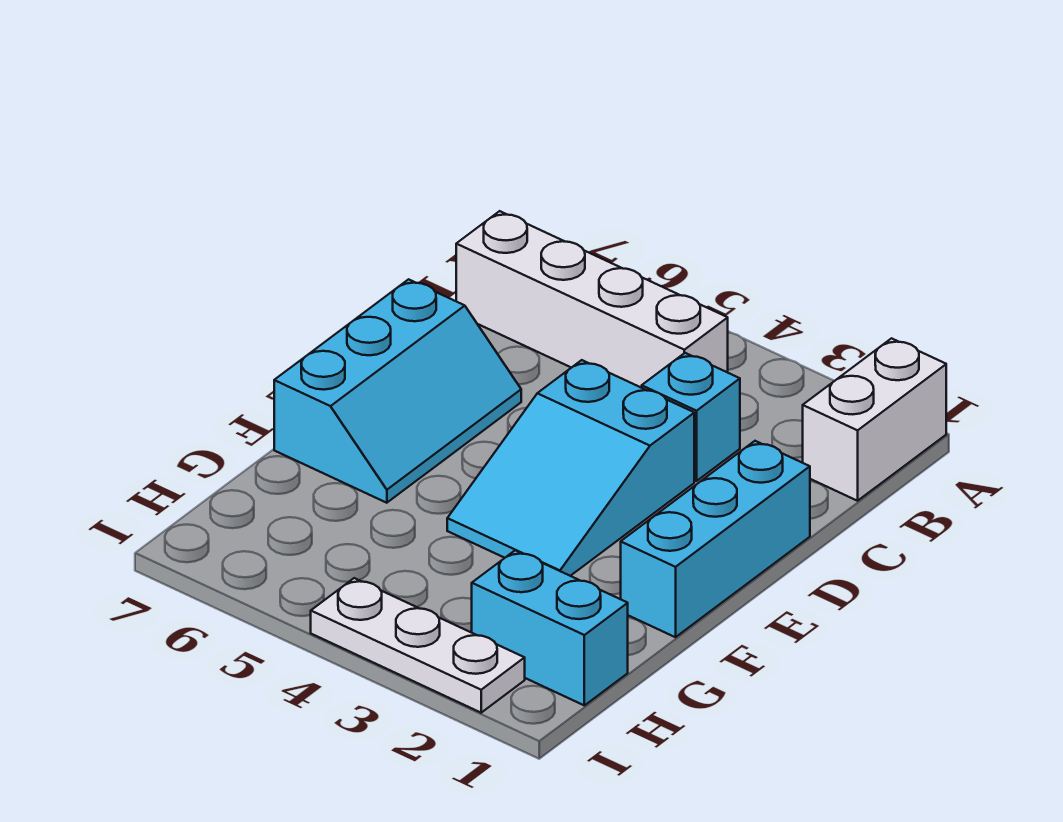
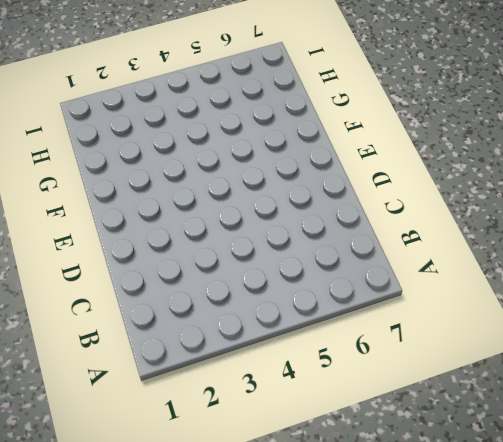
none -> white 1x2 brick [803,338,946,501]
none -> white 1x4 brick [456,211,728,388]

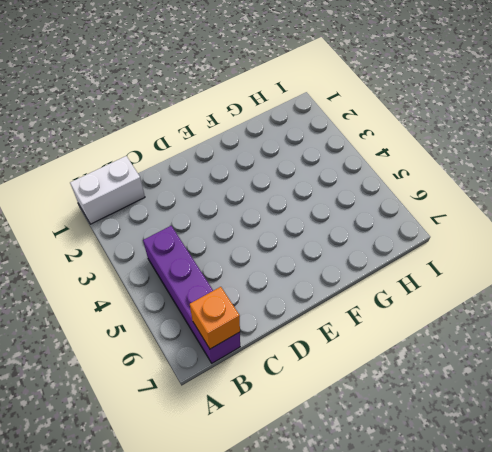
purple 1x4 brick [143,226,240,363] -> white 1x4 brick [456,211,728,388]
orange 1x1 brick [190,287,240,349] -> none
none -> cyan 1x1 brick [642,353,740,481]
none -> cyan 1x3 brick [621,441,810,637]

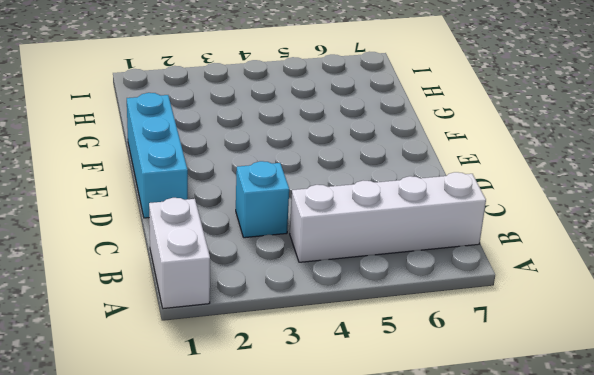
none -> cyan 2x3 slope [447,360,694,576]
none -> cyan 2x3 slope [274,279,521,503]

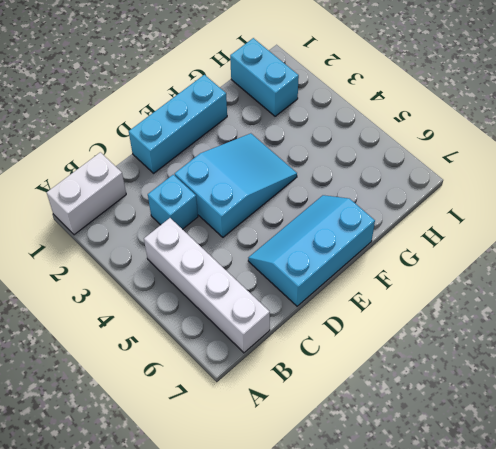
none -> white 1x3 plate [311,578,525,713]

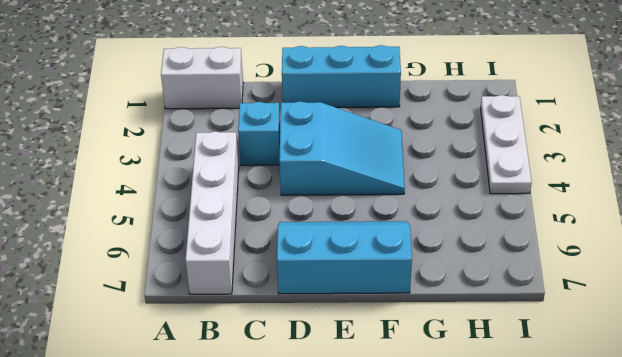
none -> cyan 1x2 brick [472,550,628,705]

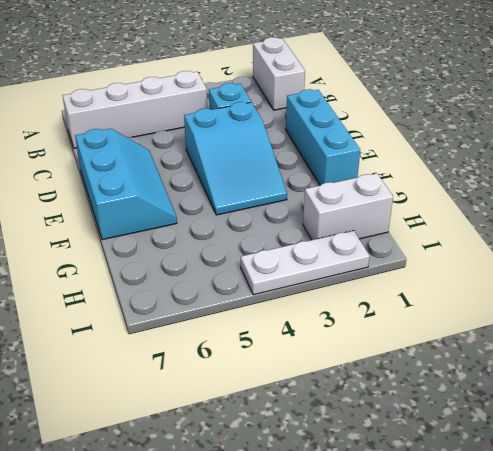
white 1x2 brick [303,173,393,240] -> cyan 1x2 brick [472,550,628,705]

